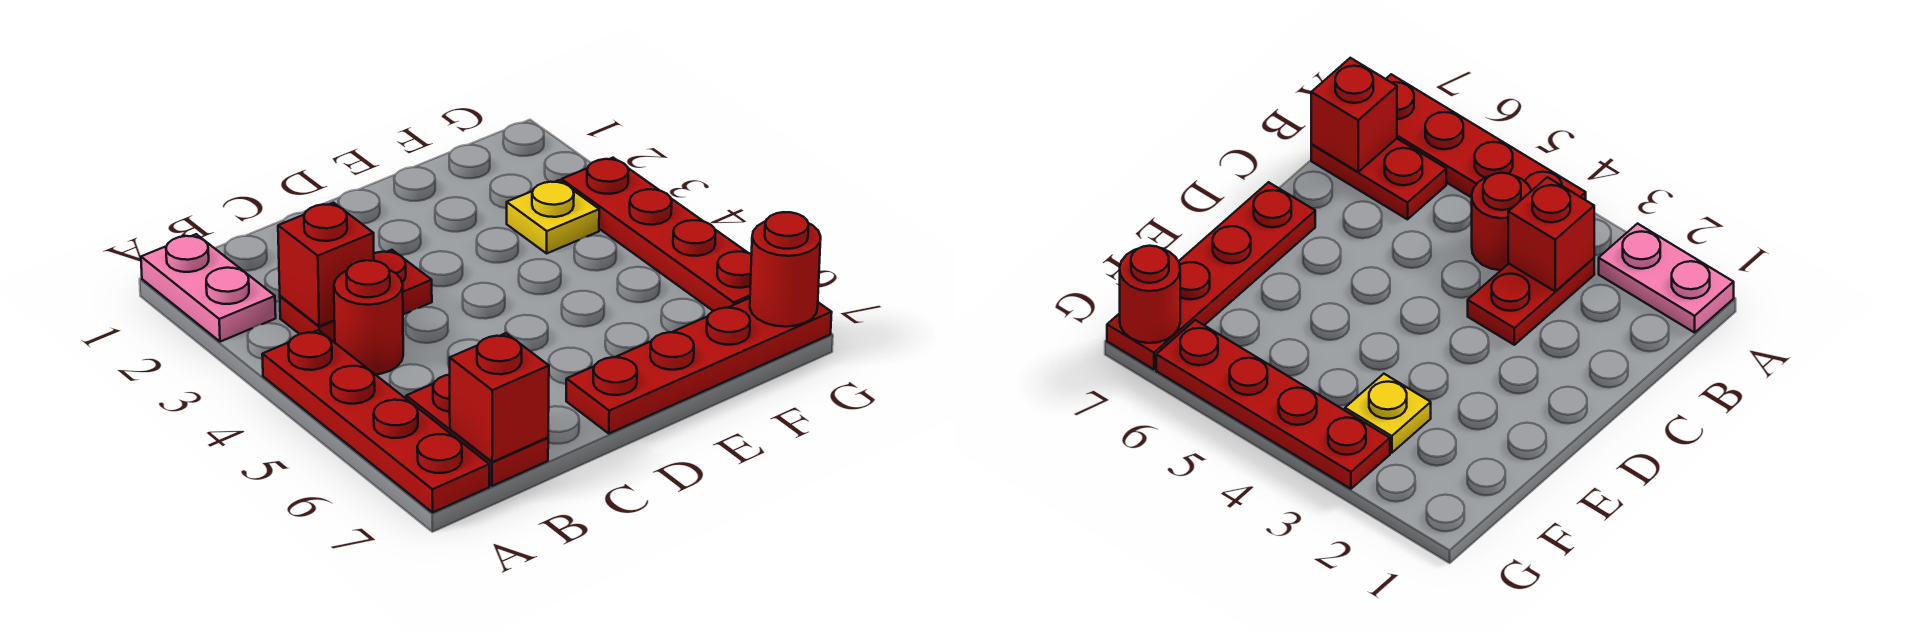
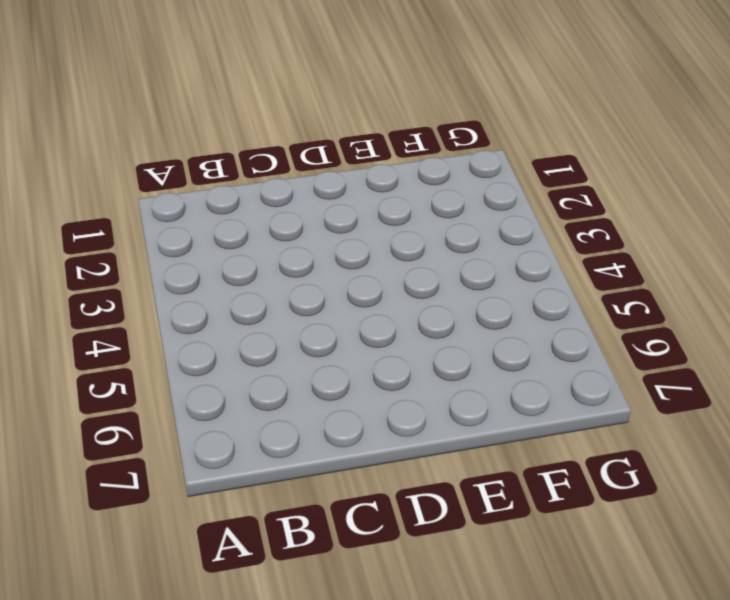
none -> pink 1x2 plate [141,234,276,342]
none -> red 1x4 plate [262,330,489,512]

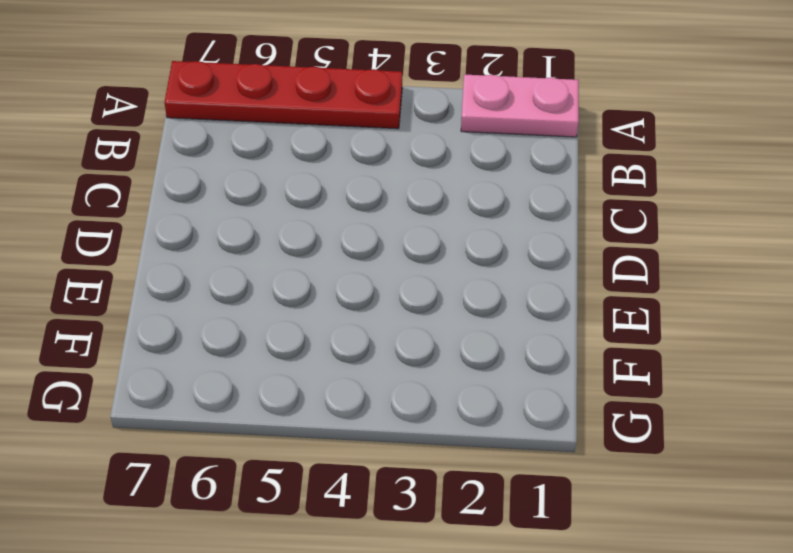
none -> red 1x2 plate [280,250,432,343]
none -> red 1x1 round brick [334,260,403,375]

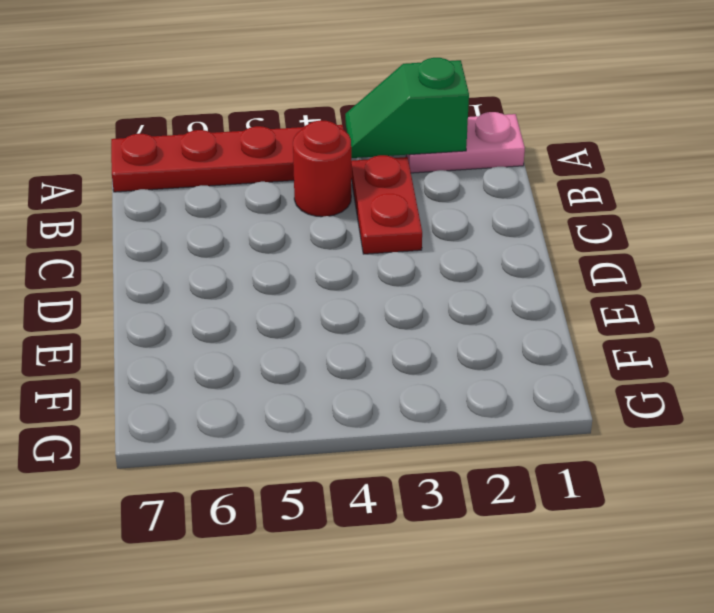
green 1x2 slope [345,58,469,158] -> none
none -> red 1x2 plate [406,375,548,486]
none -> red 1x4 plate [566,298,832,433]

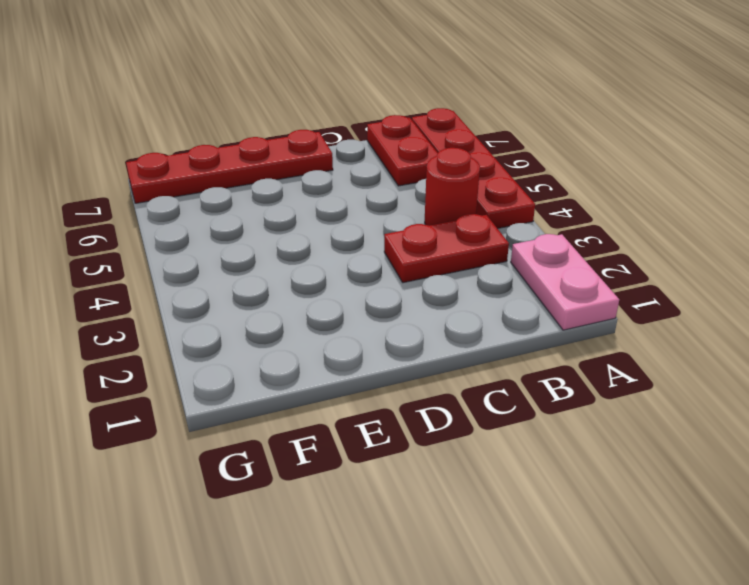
none -> yellow 1x1 plate [507,180,599,253]
none -> red 1x4 plate [561,158,752,311]

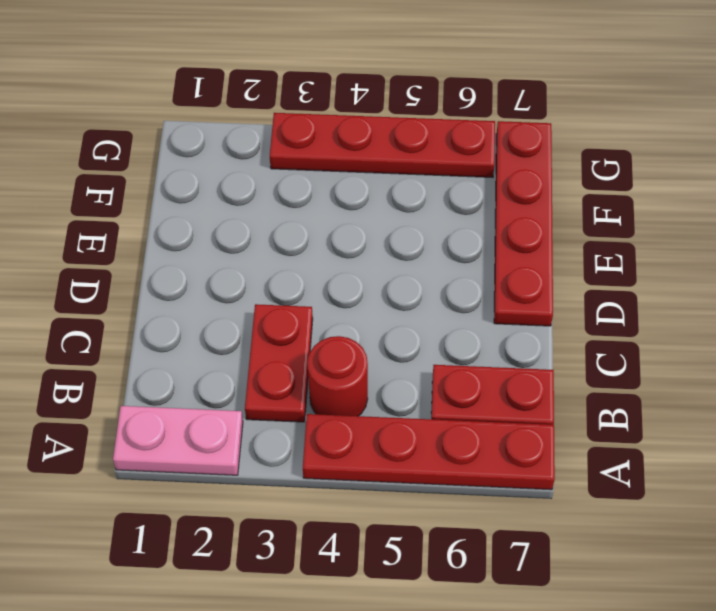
none -> yellow 1x1 plate [507,180,599,253]
none -> red 1x1 brick [278,203,374,326]

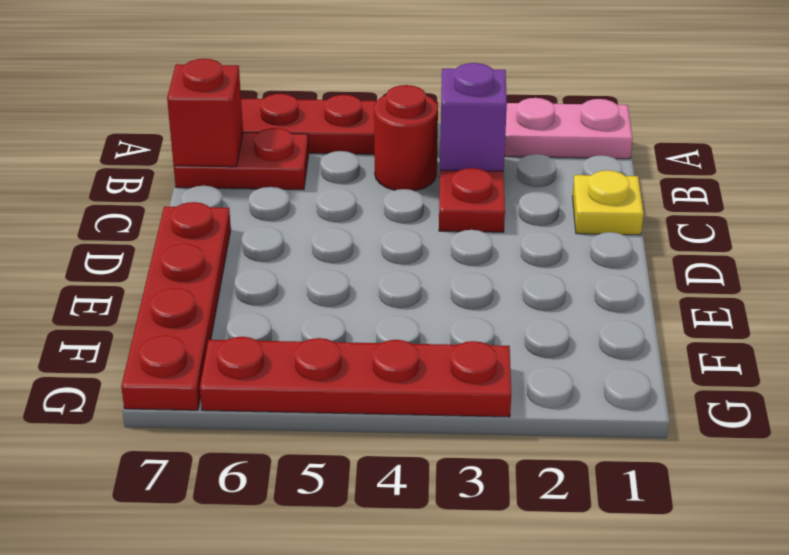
purple 1x1 brick [440,63,507,171] -> red 1x1 brick [278,203,374,326]
yellow 1x1 plate [572,170,643,235] -> yellow 1x1 plate moved to [507,180,599,253]
none -> red 1x1 round brick [750,212,821,327]

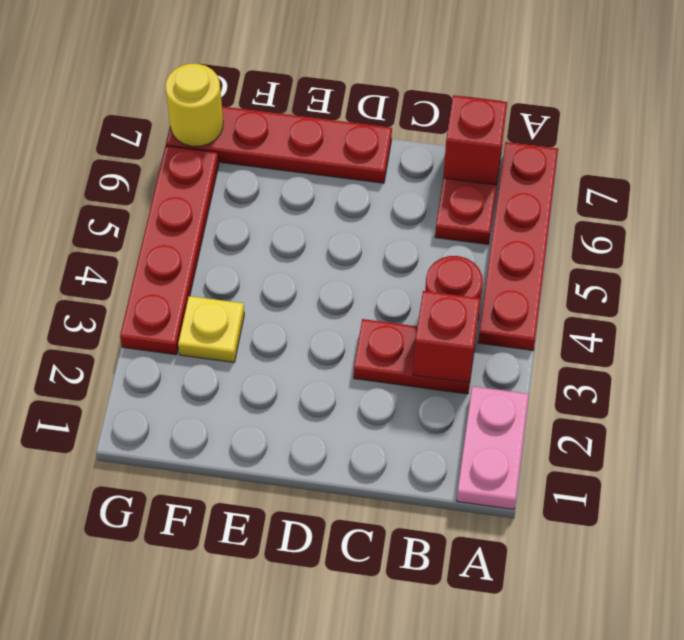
yellow 1x1 round brick [166,64,223,146] -> red 1x1 round brick [750,212,821,327]

